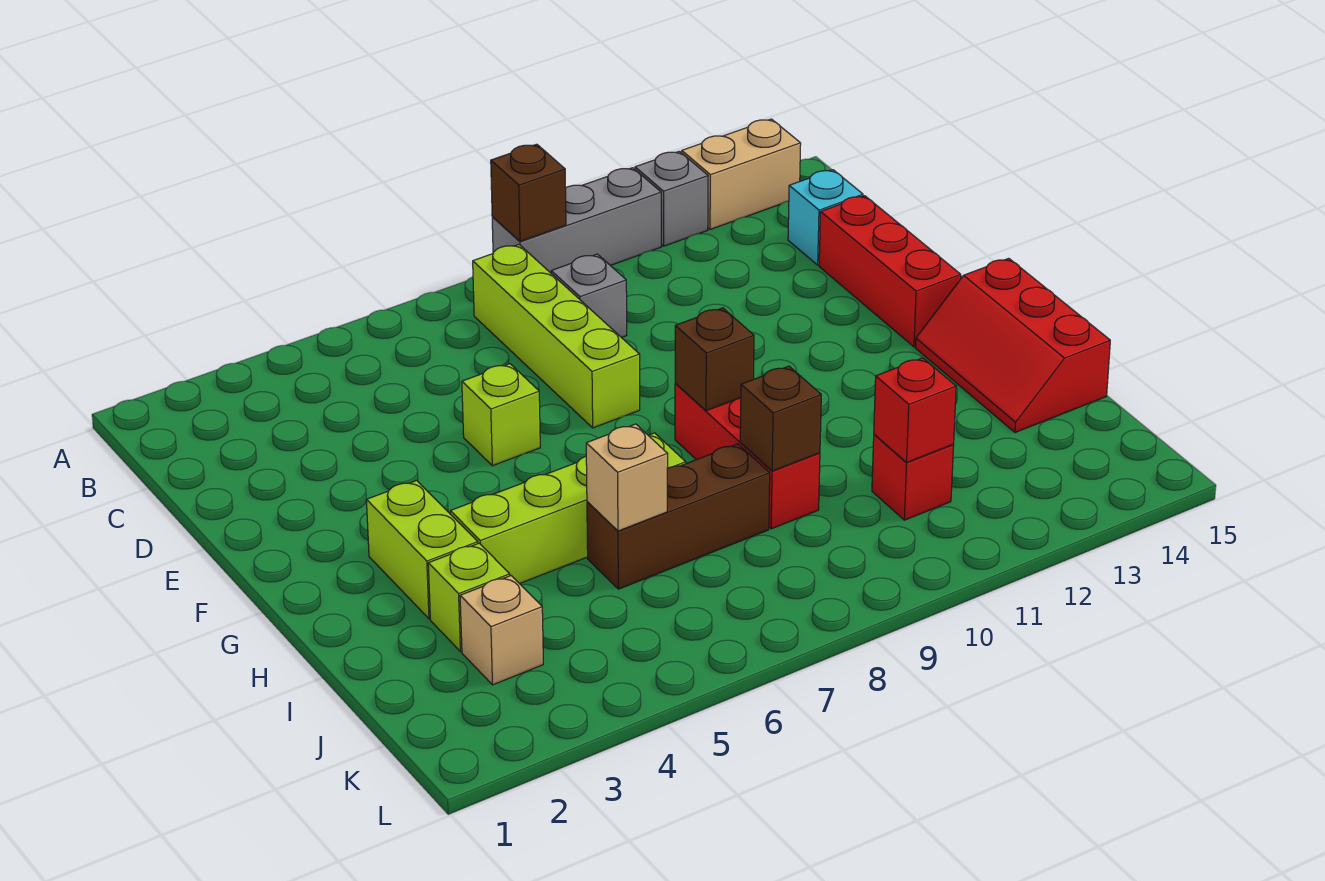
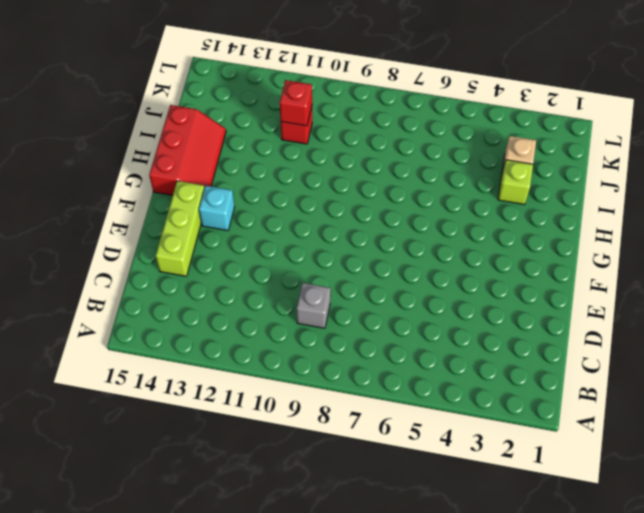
lime 1x3 brick [156,181,204,276] -> red 1x3 brick [819,196,961,347]
cyan 1x1 brick [199,186,235,230] -> cyan 1x1 brick moved to [788,170,863,265]
none -> grey 1x3 brick [492,168,661,273]
none -> grey 1x1 brick [635,151,708,246]
none -> tan 1x2 brick [682,119,801,230]

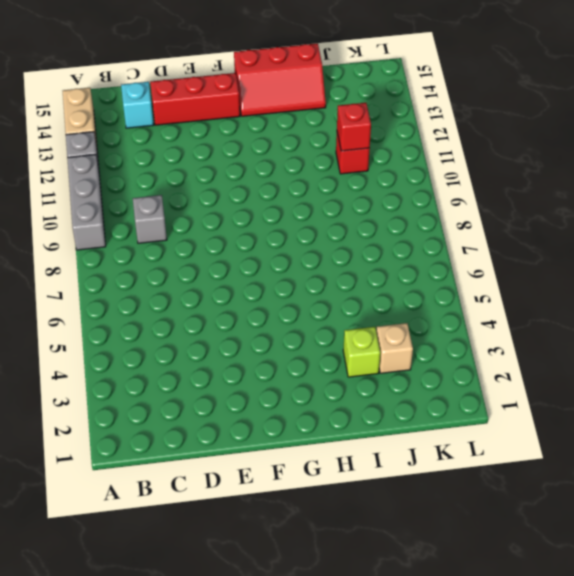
none -> lime 1x4 brick [473,245,640,428]
none -> lime 1x1 brick [462,364,540,466]
none -> lime 1x2 brick [366,481,478,619]

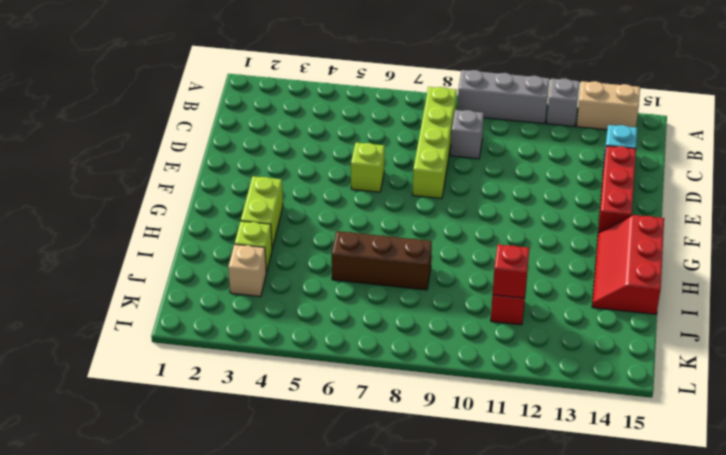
none -> red 1x3 brick [675,384,820,529]
none -> lime 1x4 brick [450,433,686,584]
none -> brown 1x1 brick [491,144,566,241]

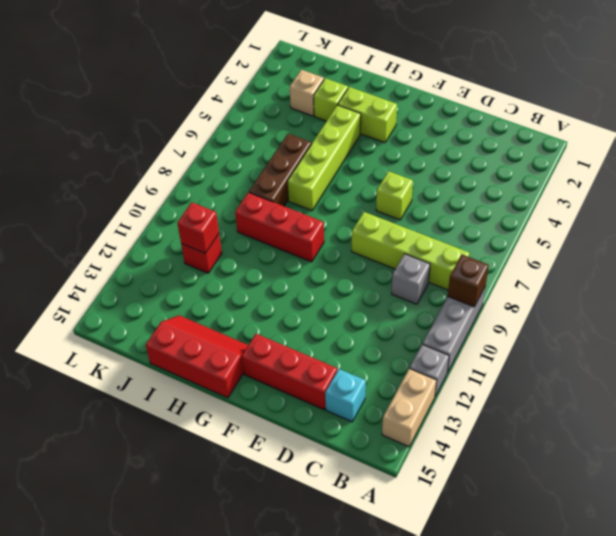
none -> brown 1x1 brick [675,308,754,411]
none -> tan 1x1 brick [586,424,668,531]
none -> brown 1x1 brick [740,366,821,471]

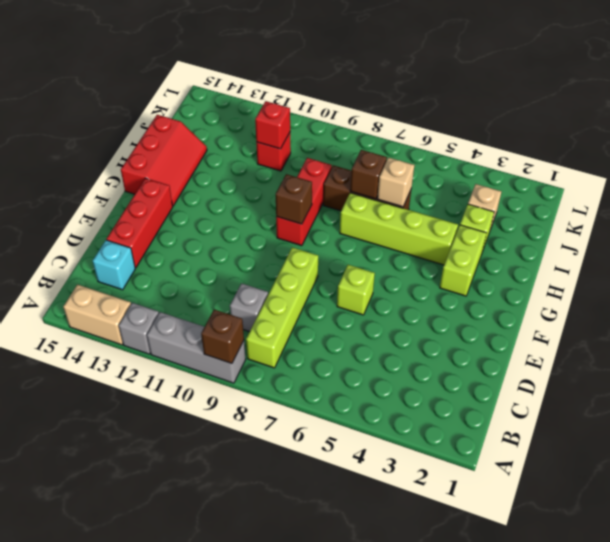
brown 1x1 brick [350,150,387,199] -> brown 1x1 brick moved to [740,366,821,471]

